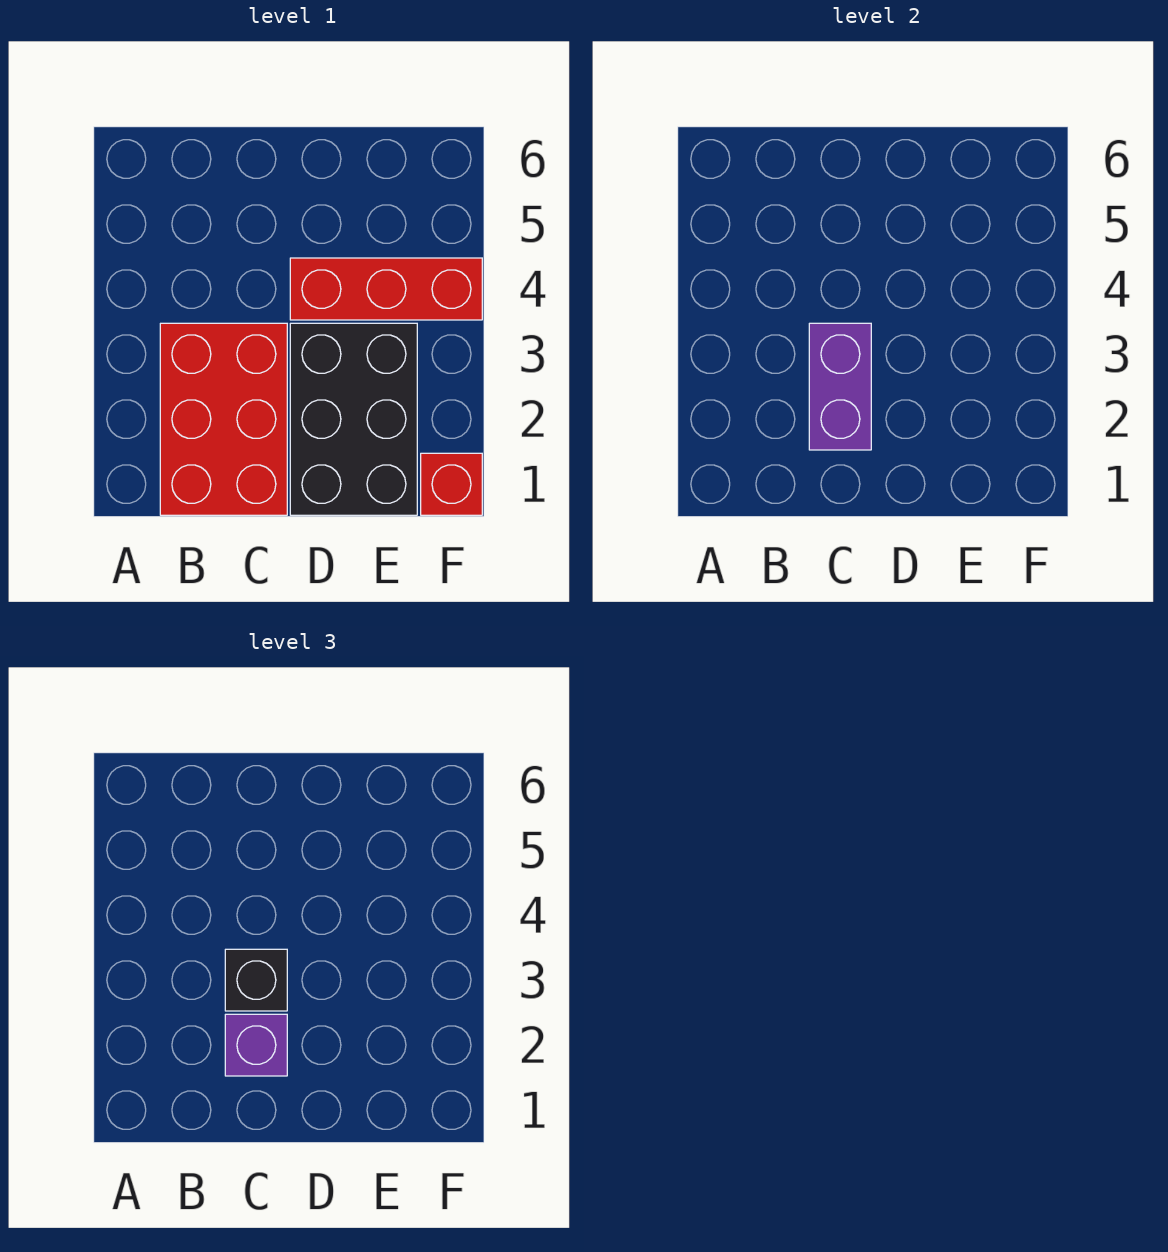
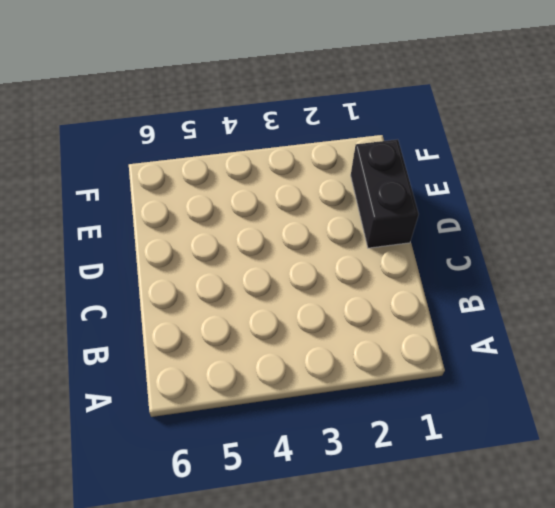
black 1x2 brick [351,139,419,248] -> black 2x3 brick [290,323,417,515]
none -> red 2x3 brick [160,323,287,515]
none -> red 1x3 brick [290,258,482,320]

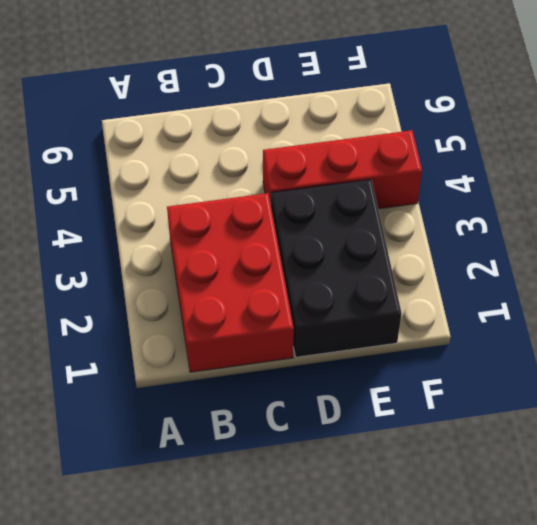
none -> red 1x1 brick [421,453,482,515]
none -> purple 1x2 brick [809,323,871,450]

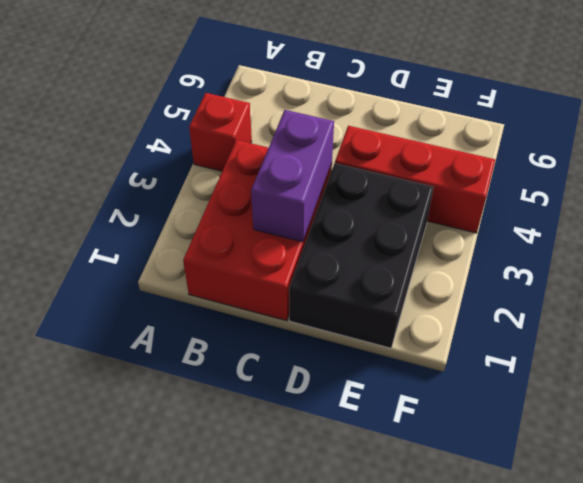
red 1x1 brick [189,93,252,171] -> red 1x1 brick moved to [421,453,482,515]
none -> purple 1x1 brick [225,1014,287,1076]
none -> black 1x1 brick [225,949,287,1011]

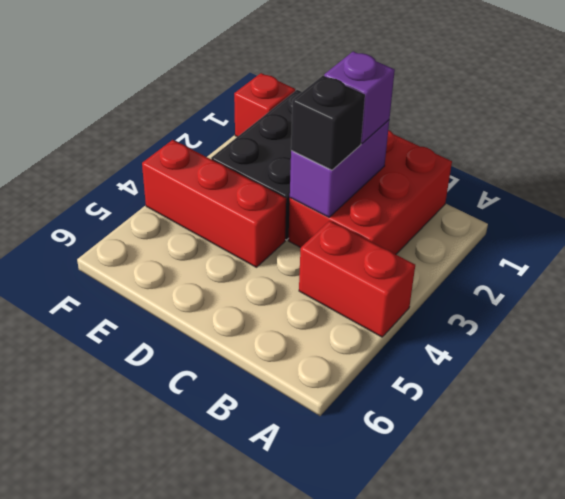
red 1x2 brick [299,221,415,337] -> none

